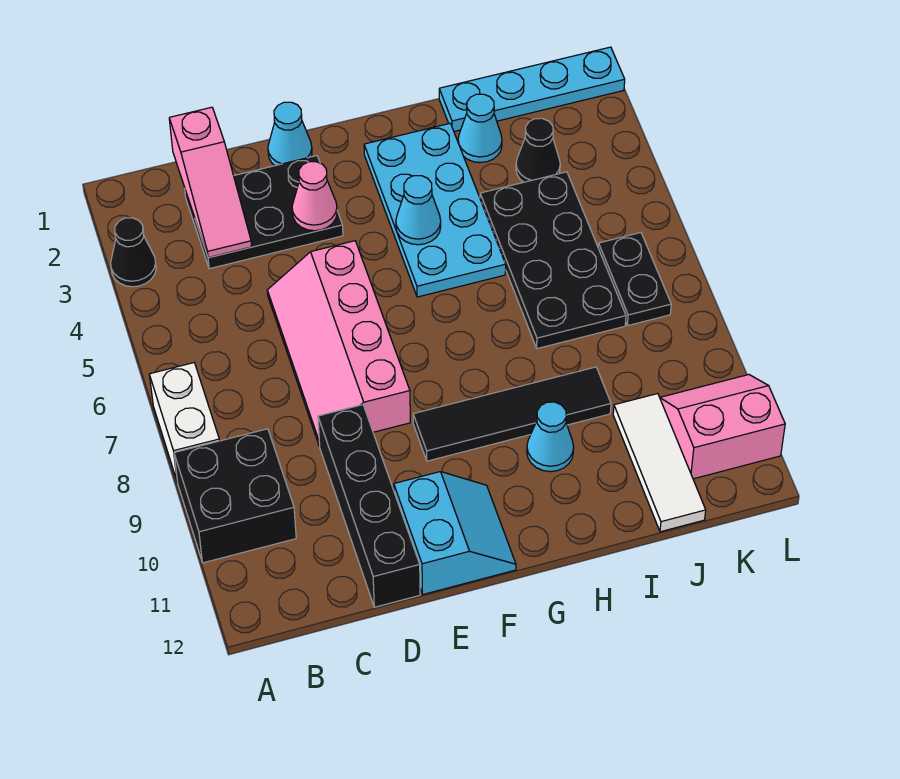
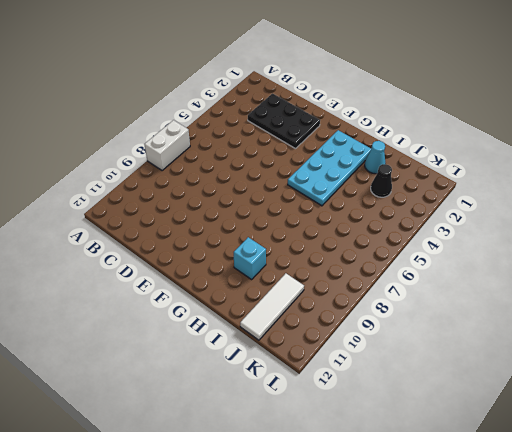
cyan 1x1 brick [234,237,266,279] -> cyan 1x1 cone [527,402,574,472]
none -> black 1x1 cone [111,218,156,287]
none -> black 2x2 brick [174,429,296,563]
none -> pink 2x4 slope [267,241,410,446]

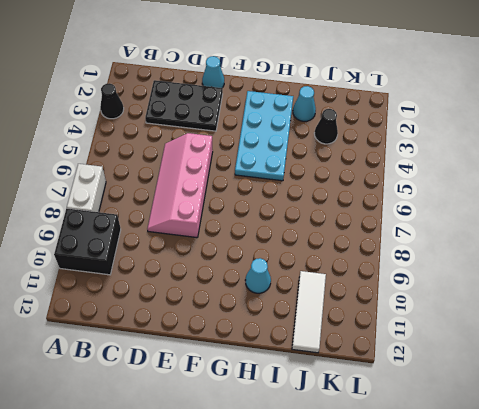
none -> black 1x4 brick [318,405,420,607]
none -> cyan 2x2 slope [394,472,516,594]
none -> black 1x4 tile [413,367,611,461]

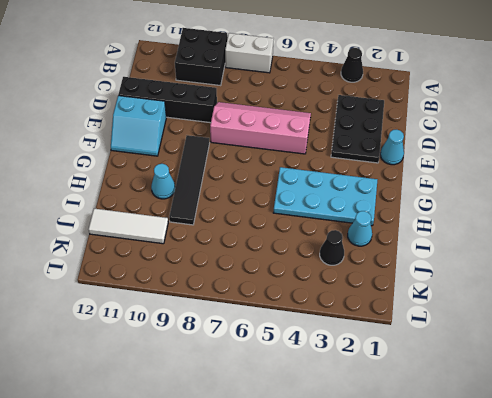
none -> cyan 1x4 plate [439,47,625,132]
none -> black 2x4 plate [480,172,626,349]
none -> black 1x2 plate [598,233,671,325]

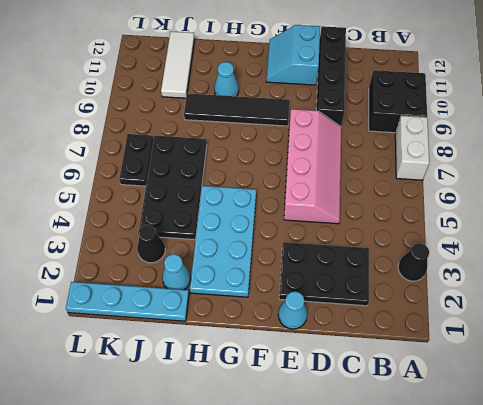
none -> pink 2x2 slope [660,375,785,479]
none -> pink 1x3 slope [169,107,252,258]
none -> pink 1x1 cone [292,162,337,231]

